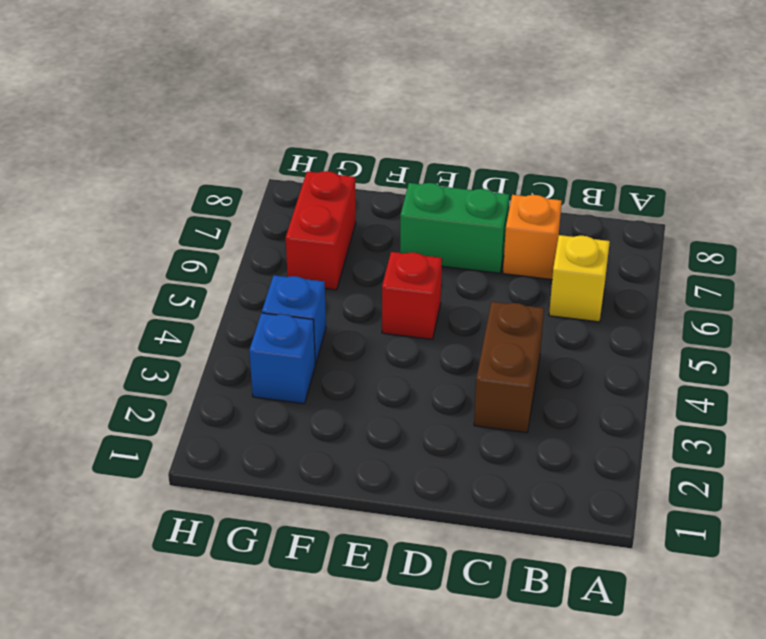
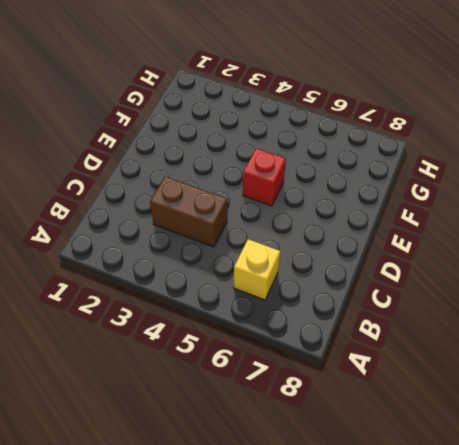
none -> orange 1x1 brick [503,195,562,279]
none -> green 1x2 brick [400,183,509,273]

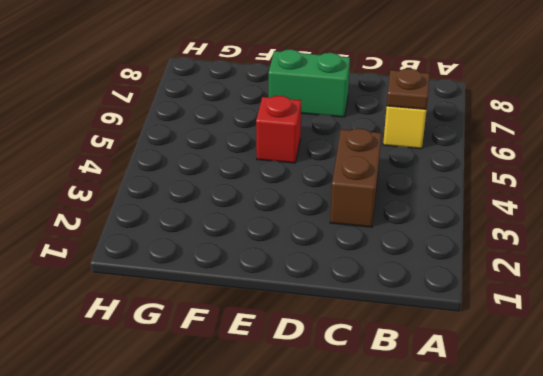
brown 1x1 plate [387,69,430,109] -> none
none -> orange 1x1 brick [503,195,562,279]
none -> blue 1x1 brick [249,313,315,404]

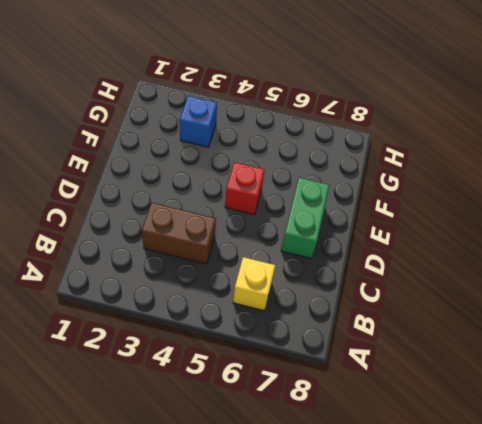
none -> orange 1x1 brick [503,195,562,279]
none -> blue 1x1 brick [262,275,326,364]

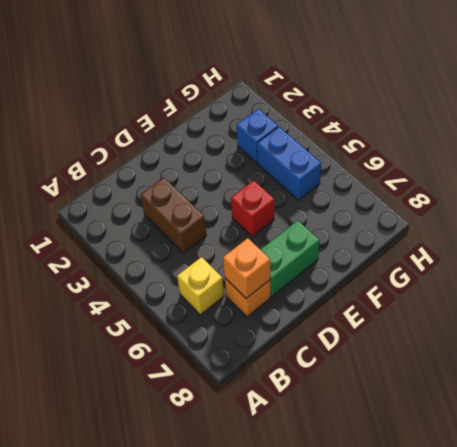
orange 1x1 brick [223,238,270,298] -> none
blue 1x2 brick [257,127,321,200] -> blue 1x1 brick [262,275,326,364]
none -> red 1x2 brick [286,171,356,290]

